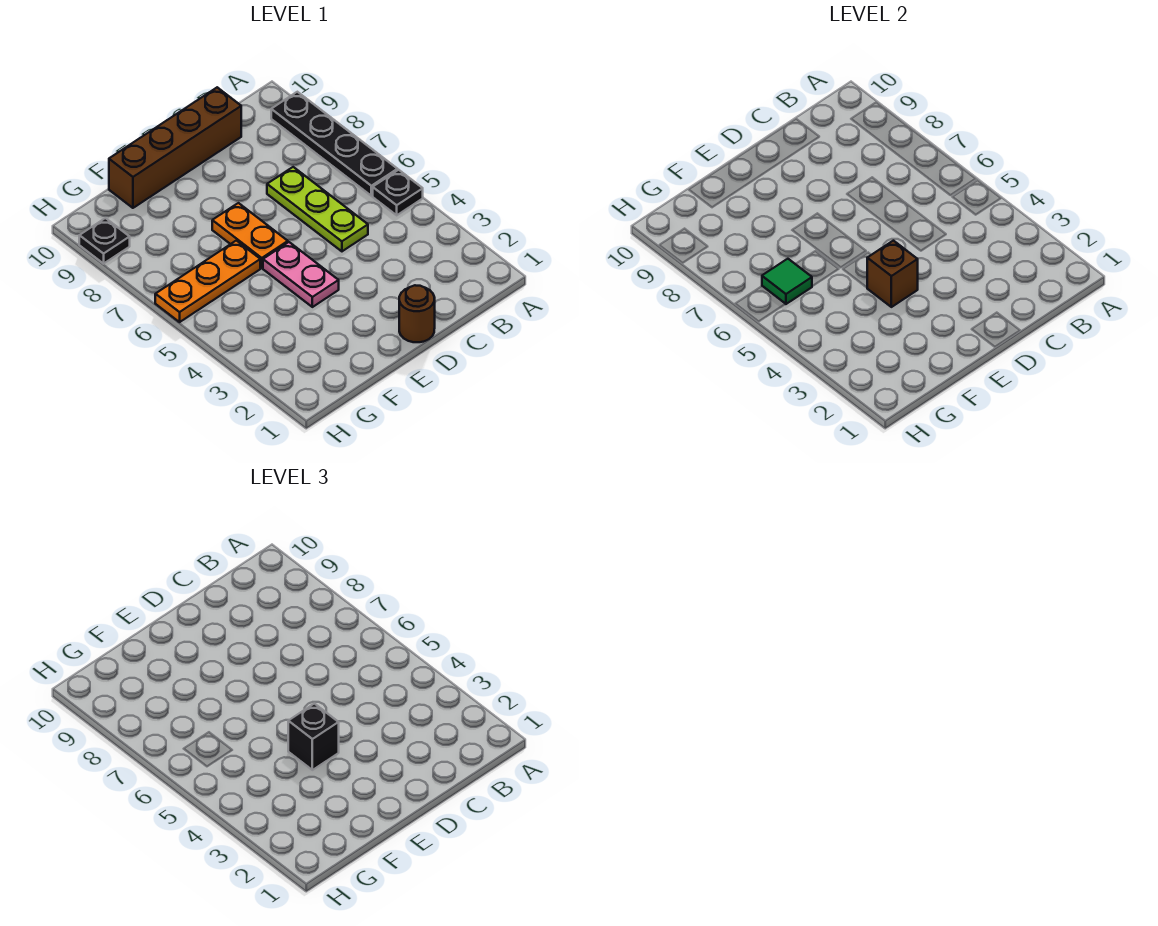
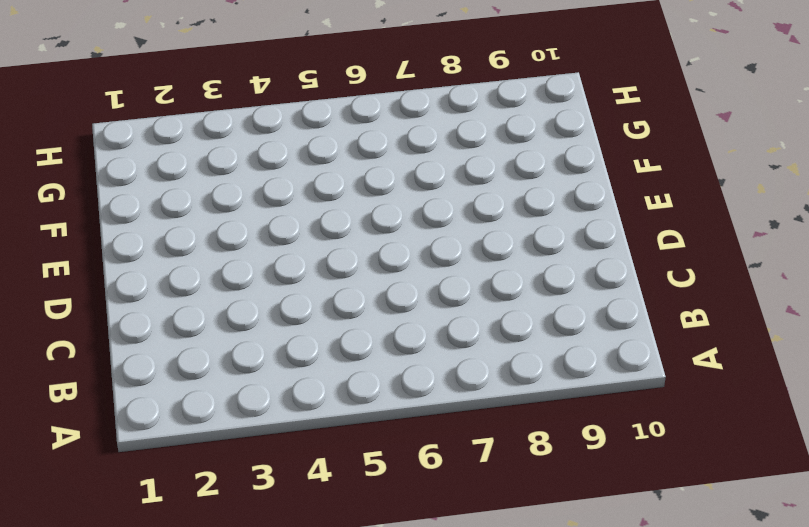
none -> black 1x1 plate [373,170,423,215]
none -> black 1x4 plate [271,92,397,196]
none -> lime 1x3 plate [267,167,368,251]

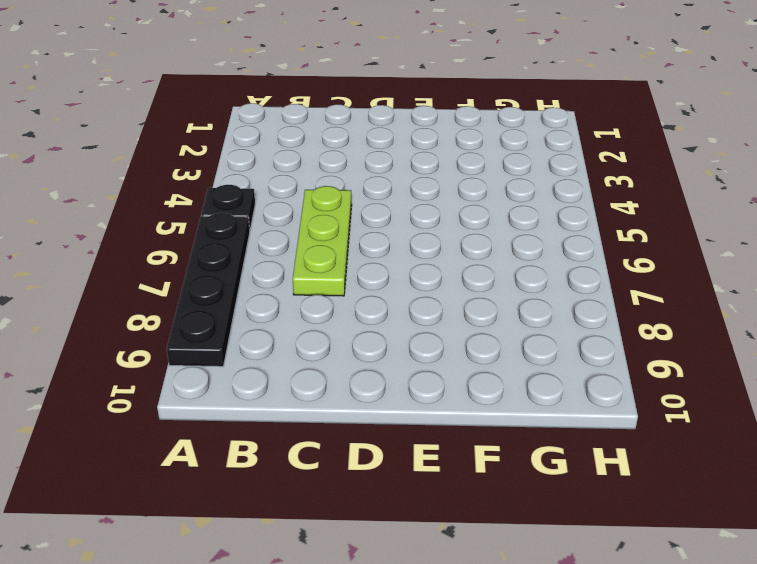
none -> brown 1x4 brick [109,87,241,208]
none -> brown 1x1 round brick [399,285,435,342]
none -> pink 1x2 plate [263,242,339,307]

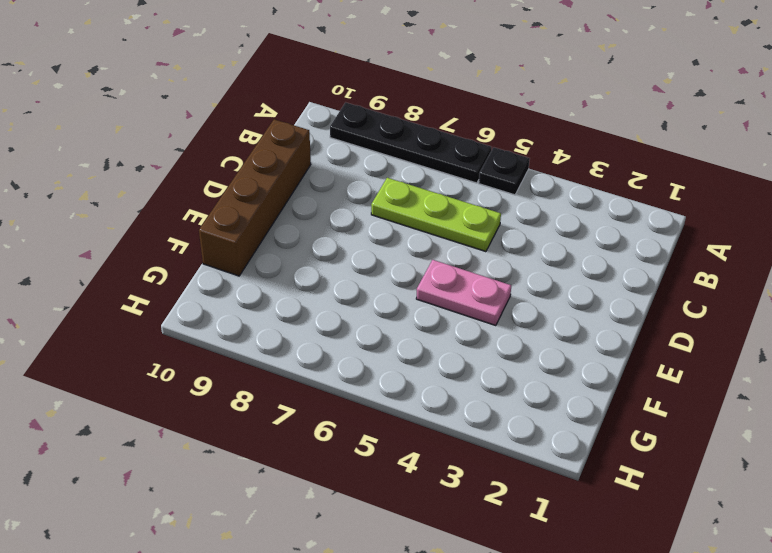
none -> brown 1x1 round brick [399,285,435,342]
none -> orange 1x2 plate [212,203,288,268]
none -> orange 1x3 plate [155,241,260,322]

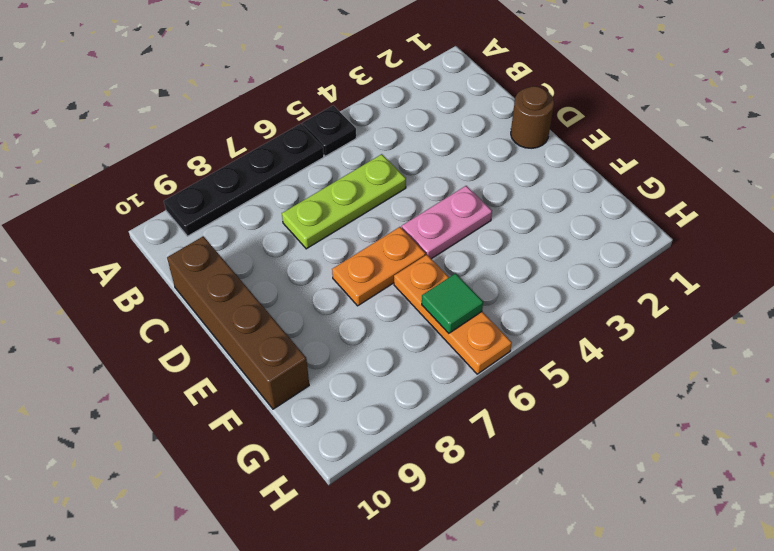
none -> black 1x1 plate [79,218,130,264]
none -> brown 1x1 brick [867,241,918,307]
none -> black 1x1 brick [288,704,339,770]

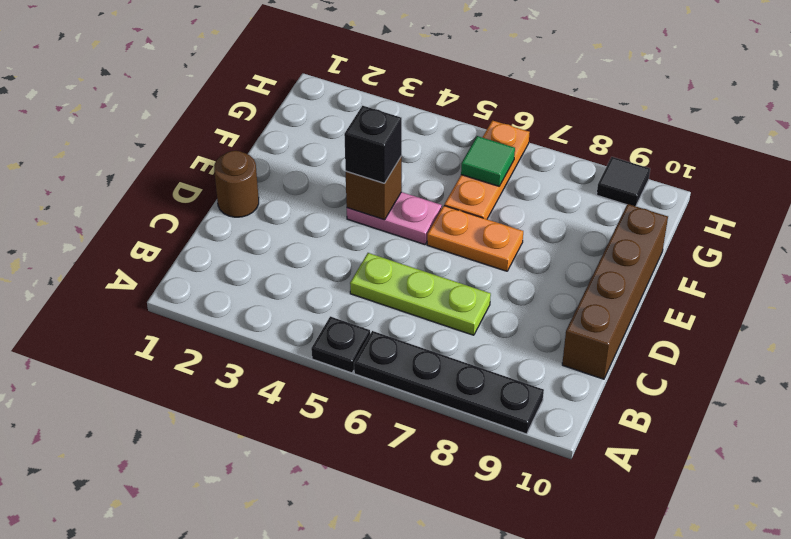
black 1x1 tile [597,157,650,206] -> black 1x1 plate [79,218,130,264]

